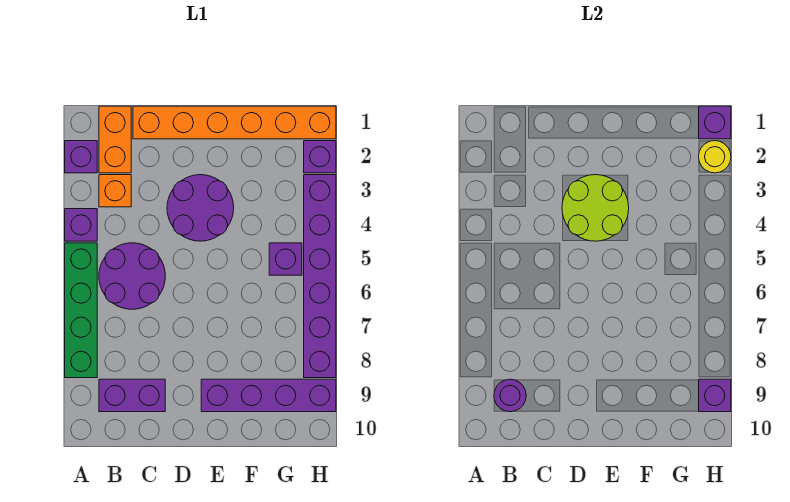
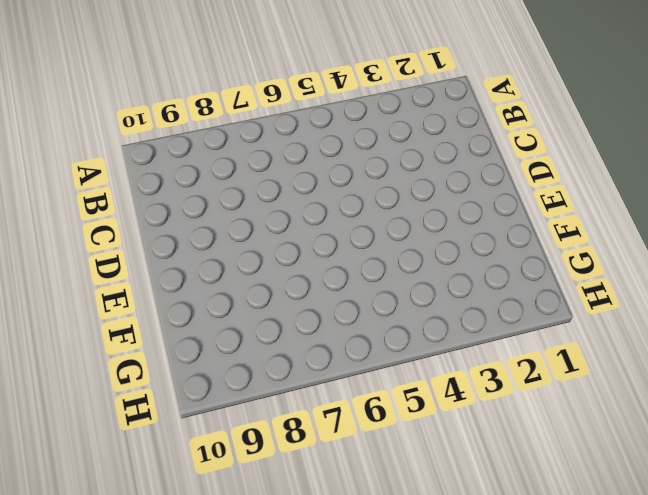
none -> purple 1x1 brick [65,141,97,173]
none -> purple 1x1 brick [65,209,97,241]
none -> green 1x4 brick [65,243,97,378]

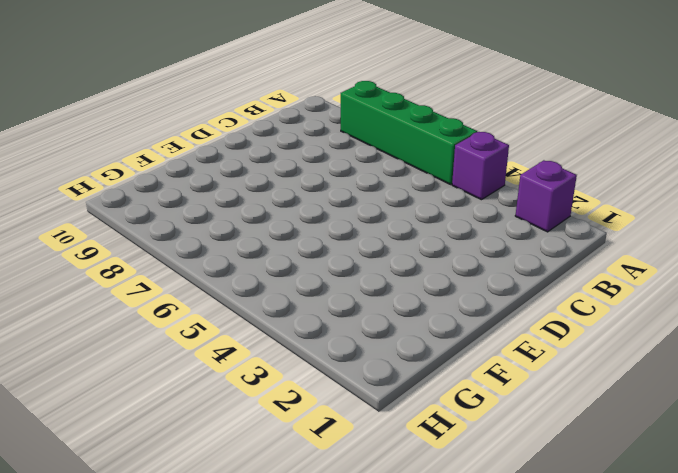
none -> orange 1x2 brick [99,106,131,173]
none -> orange 1x1 brick [99,175,131,207]
none -> purple 2x2 round brick [99,243,165,309]

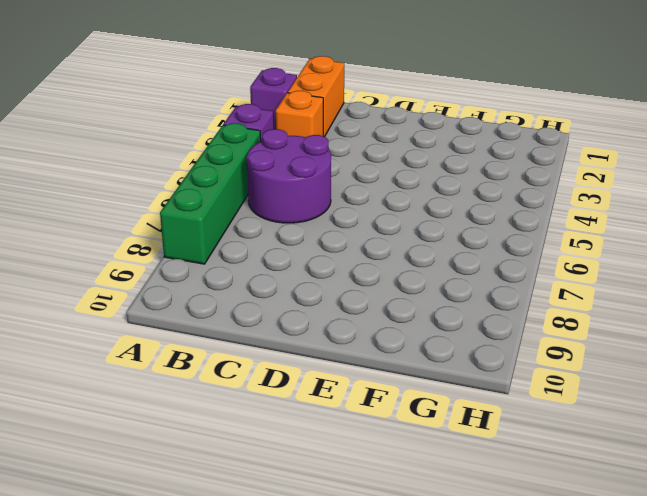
none -> purple 1x2 brick [99,379,165,412]
none -> orange 1x6 brick [133,106,336,139]
none -> purple 2x2 round brick [167,175,234,241]

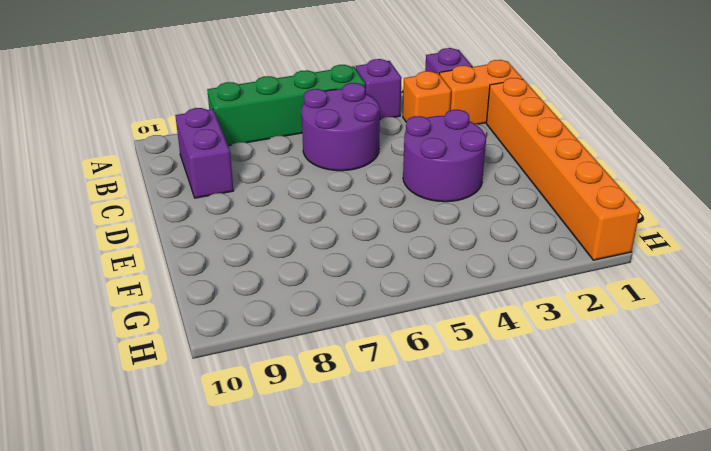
none -> purple 1x4 brick [201,379,336,412]
none -> purple 1x1 brick [269,243,302,275]
none -> purple 1x1 brick [304,141,336,173]

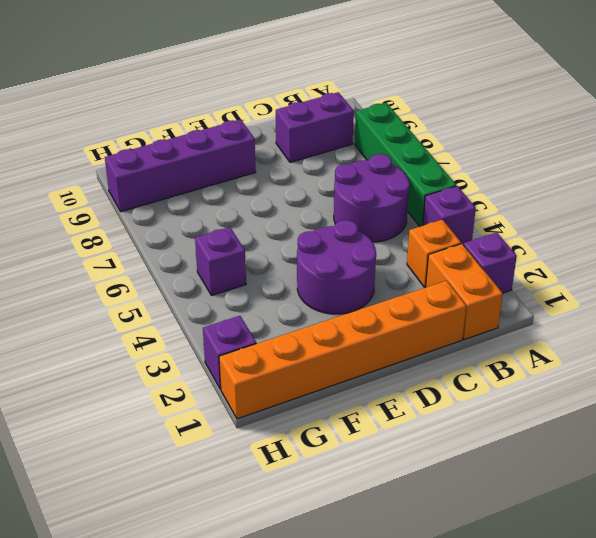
none -> purple 1x6 brick [304,175,336,378]
none -> purple 1x1 round brick [494,379,526,412]
none -> lime 2x2 round brick [562,175,629,241]

